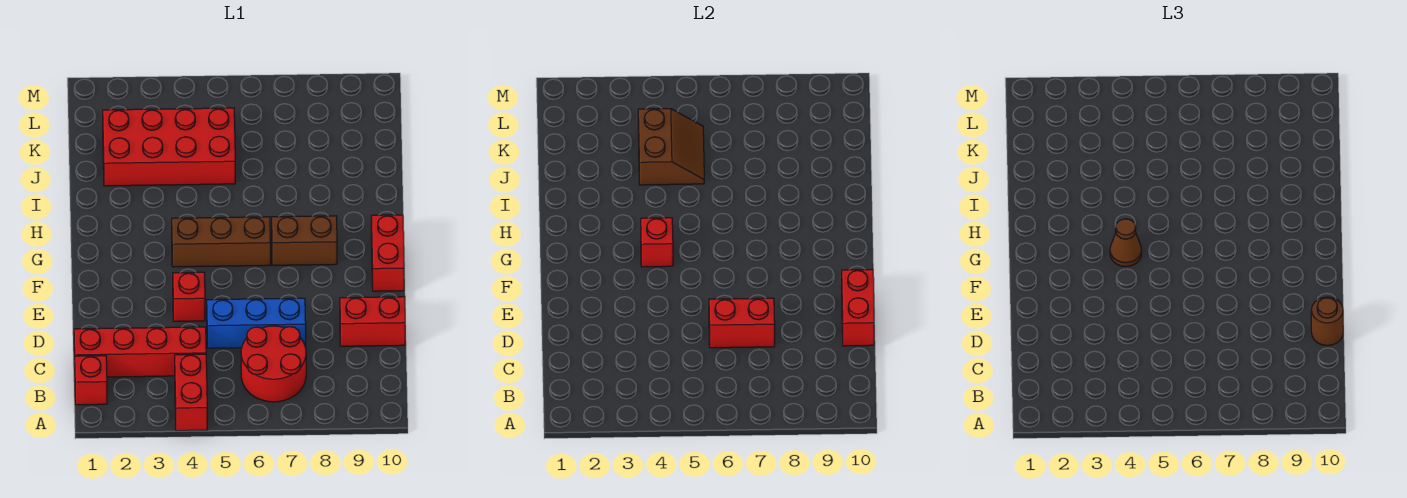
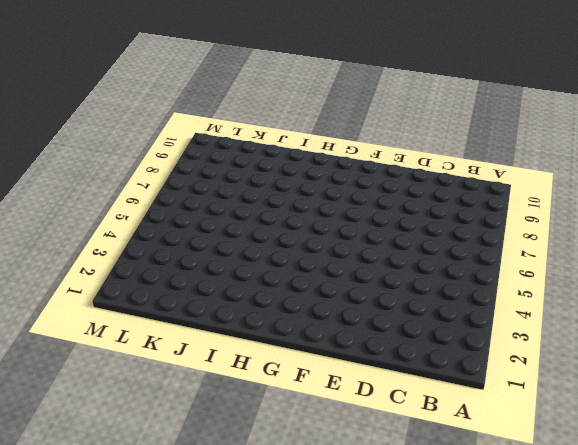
none -> red 1x2 brick [175,354,207,431]
none -> red 1x1 brick [75,356,107,405]
none -> red 2x2 round brick [241,326,306,402]

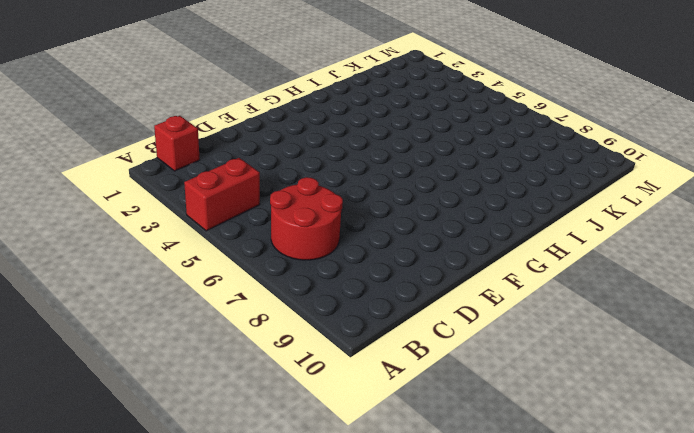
none -> red 1x4 brick [74,327,206,377]
none -> blue 1x3 brick [207,298,306,348]
none -> red 1x2 brick [340,297,405,346]

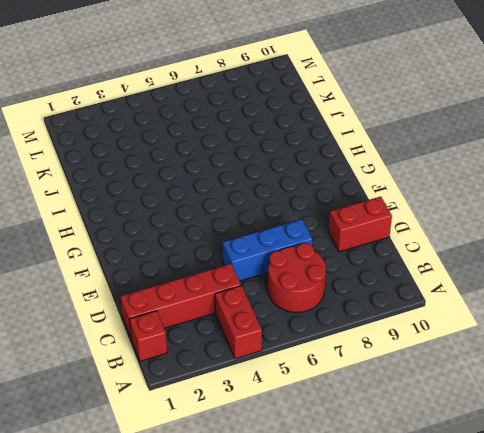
none -> red 1x1 brick [173,272,205,321]
none -> red 1x2 brick [371,215,404,291]
none -> brown 1x3 brick [172,217,271,267]

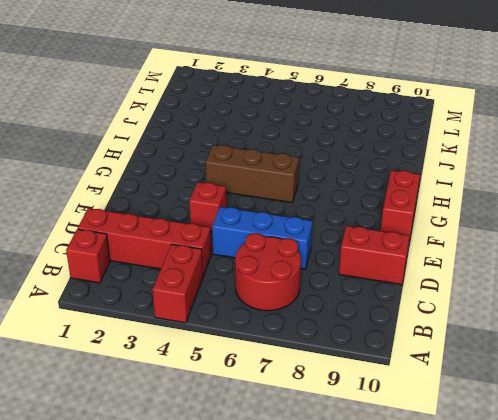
none -> brown 1x2 brick [272,216,337,265]
none -> red 2x4 brick [103,108,235,186]
none -> red 1x2 brick [709,298,775,348]

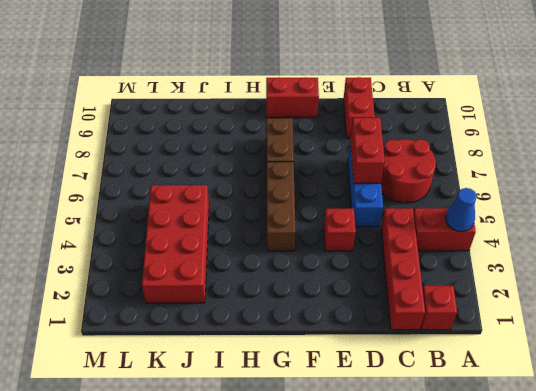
blue 1x1 cone [446,188,477,232] -> none
none -> red 1x2 brick [842,269,874,346]
none -> red 1x1 brick [641,218,673,267]
none -> brown 2x2 slope [638,109,704,185]

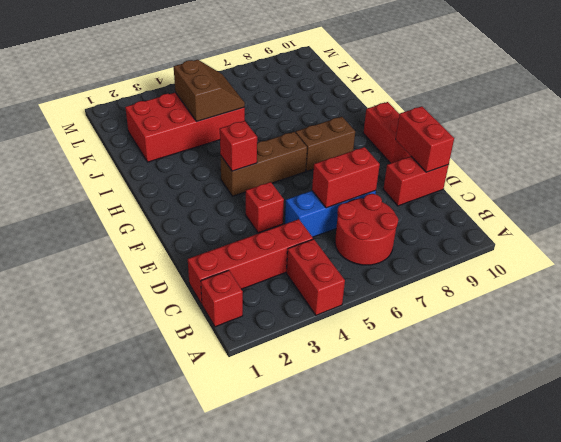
none -> brown 1x1 round brick [1311,297,1343,346]
none -> brown 1x1 cone [1110,219,1142,267]

